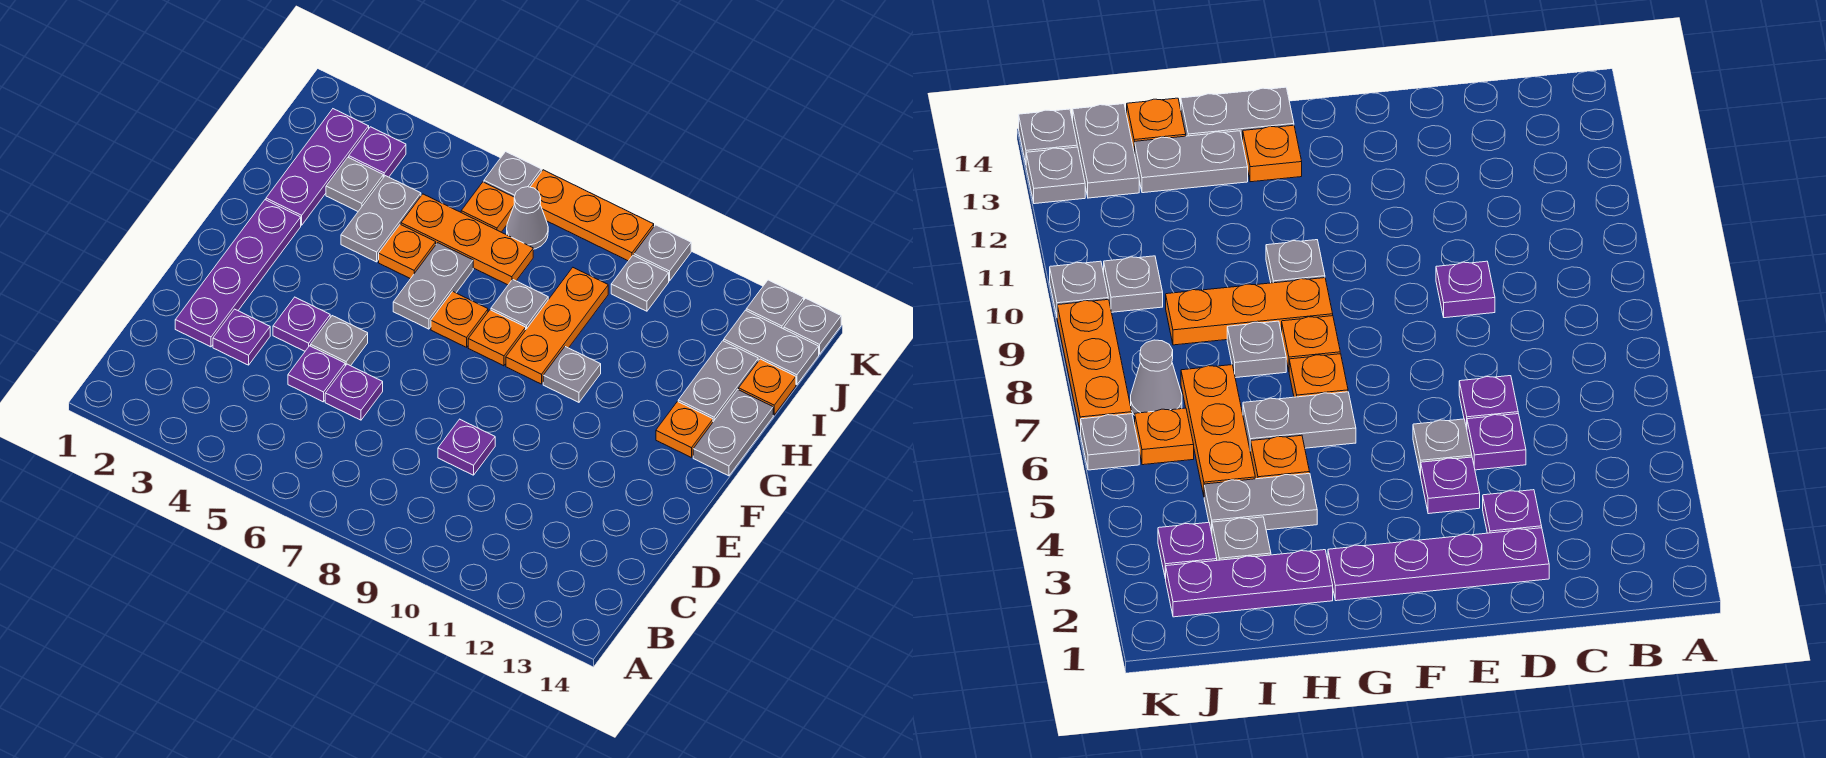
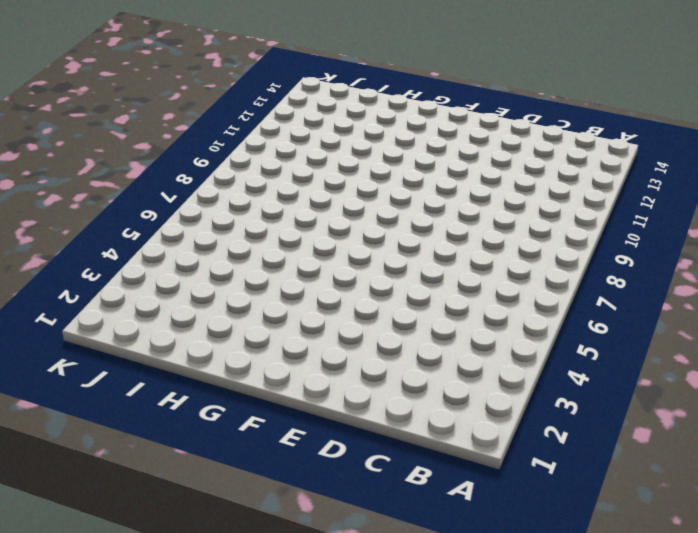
none -> purple 1x4 plate [175,200,301,347]
none -> purple 1x1 plate [213,309,270,365]
none -> purple 1x1 plate [288,346,345,402]
none -> purple 1x1 plate [325,364,383,420]

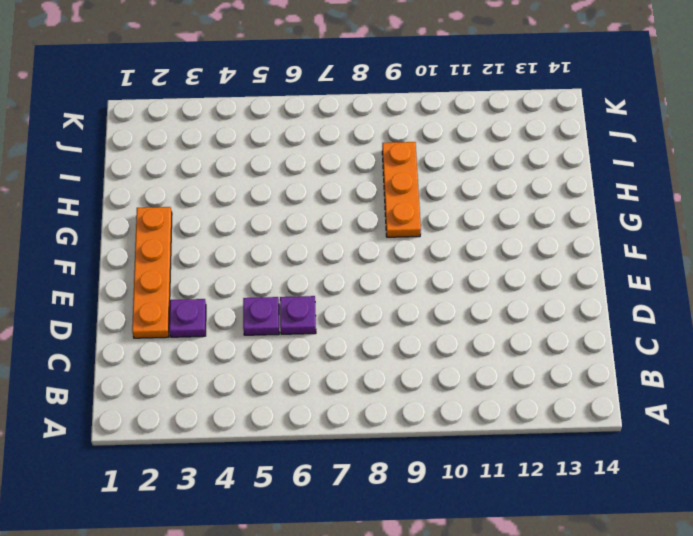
orange 1x4 plate [132,207,172,338] -> purple 1x4 plate [175,200,301,347]
none -> purple 1x1 plate [438,419,495,475]
none -> purple 1x1 plate [273,297,330,351]
none -> grey 1x1 plate [311,316,368,366]
none -> grey 1x2 plate [393,243,473,329]

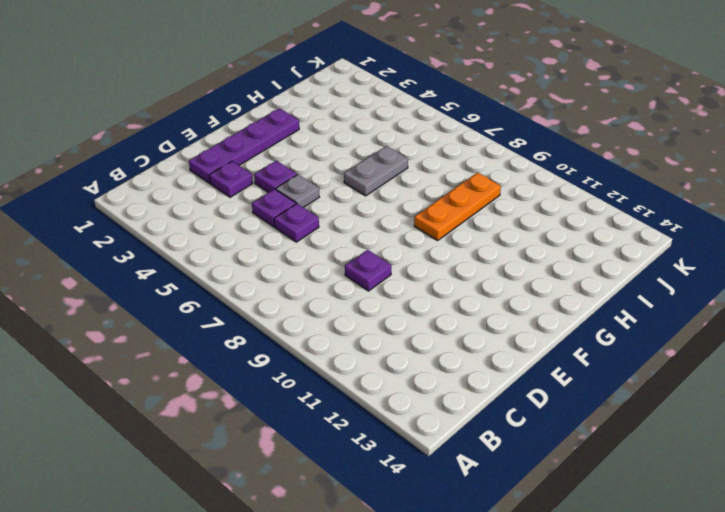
none -> orange 1x1 plate [431,291,488,347]
none -> orange 1x1 plate [468,310,526,366]
none -> grey 1x1 plate [543,347,601,402]
none -> orange 1x1 plate [656,402,713,458]

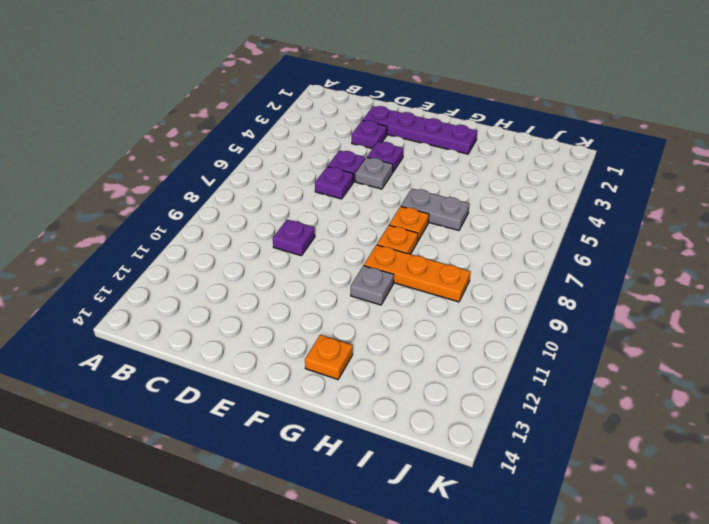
none -> grey 1x2 plate [693,389,773,476]
none -> purple 1x3 plate [266,109,369,225]
none -> grey 1x2 plate [341,176,421,262]
none -> orange 1x1 plate [379,224,436,279]

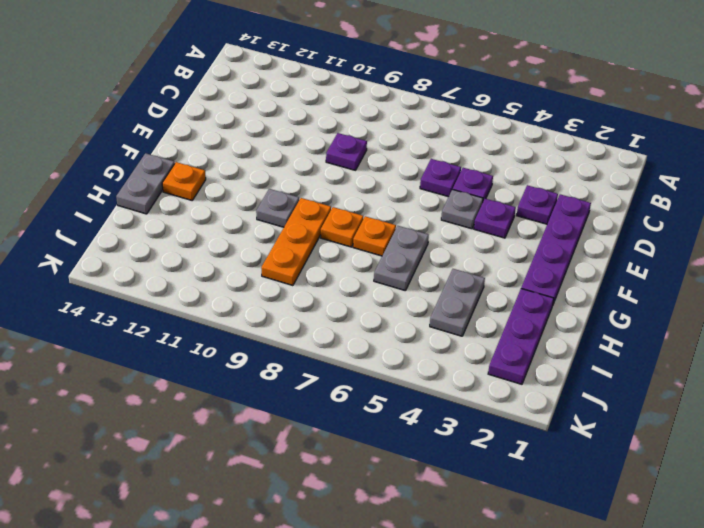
none -> orange 1x1 plate [379,224,436,279]
none -> grey 1x1 plate [491,279,548,329]
none -> grey 1x2 plate [678,341,758,422]
none -> grey 1x1 plate [326,157,383,211]

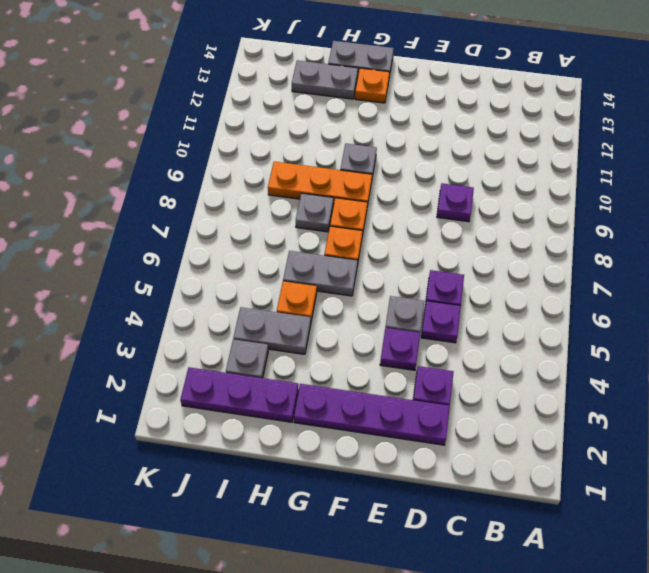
none -> orange 1x3 plate [401,194,533,285]
none -> orange 1x1 plate [739,359,796,415]
none -> purple 1x1 plate [349,127,406,178]
none -> orange 1x1 plate [461,182,515,232]

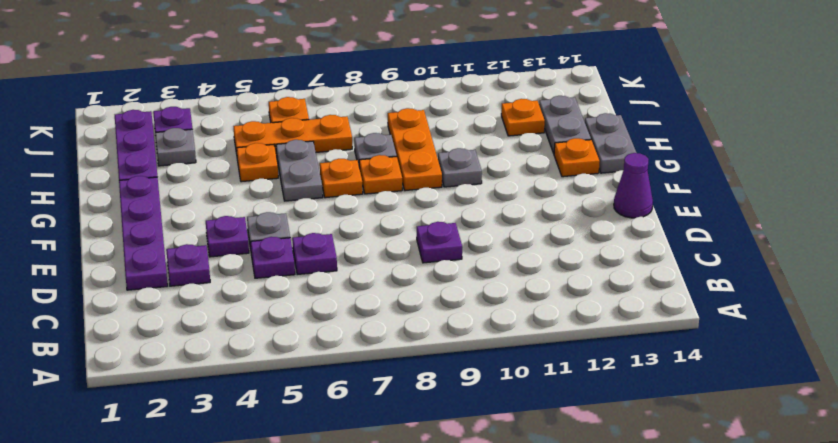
purple 1x1 cone [614,153,653,218] -> none
orange 1x1 plate [501,99,545,136] -> orange 1x1 plate moved to [739,359,796,415]
none -> grey 1x2 plate [341,176,421,262]
none -> grey 1x1 cone [507,187,548,249]
none -> grey 1x1 plate [611,255,669,311]
none -> grey 1x2 plate [724,310,819,385]

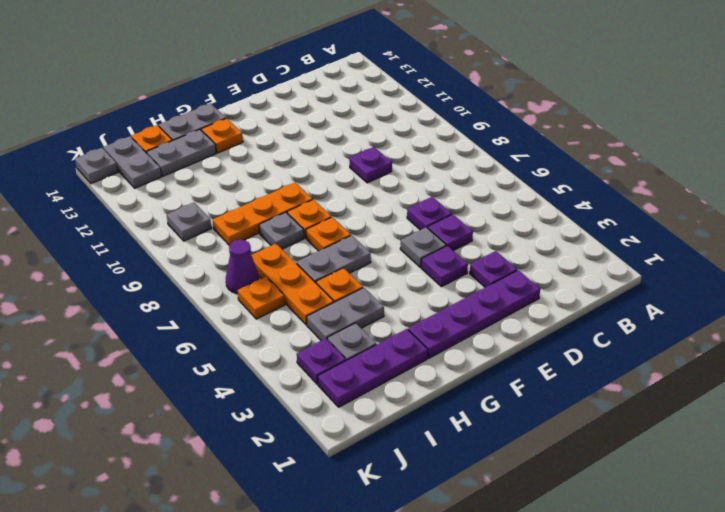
purple 1x1 cone [226,240,259,294] -> grey 1x1 cone [507,187,548,249]
none -> grey 1x1 plate [543,347,601,402]
none -> grey 1x1 plate [484,152,541,197]
none -> orange 1x3 plate [531,170,654,261]
none -> grey 1x1 plate [634,225,691,281]

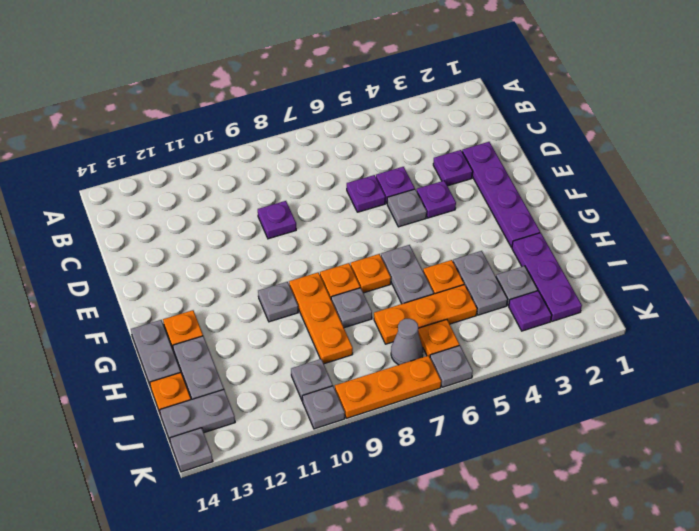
none -> grey 1x1 plate [746,280,804,329]

